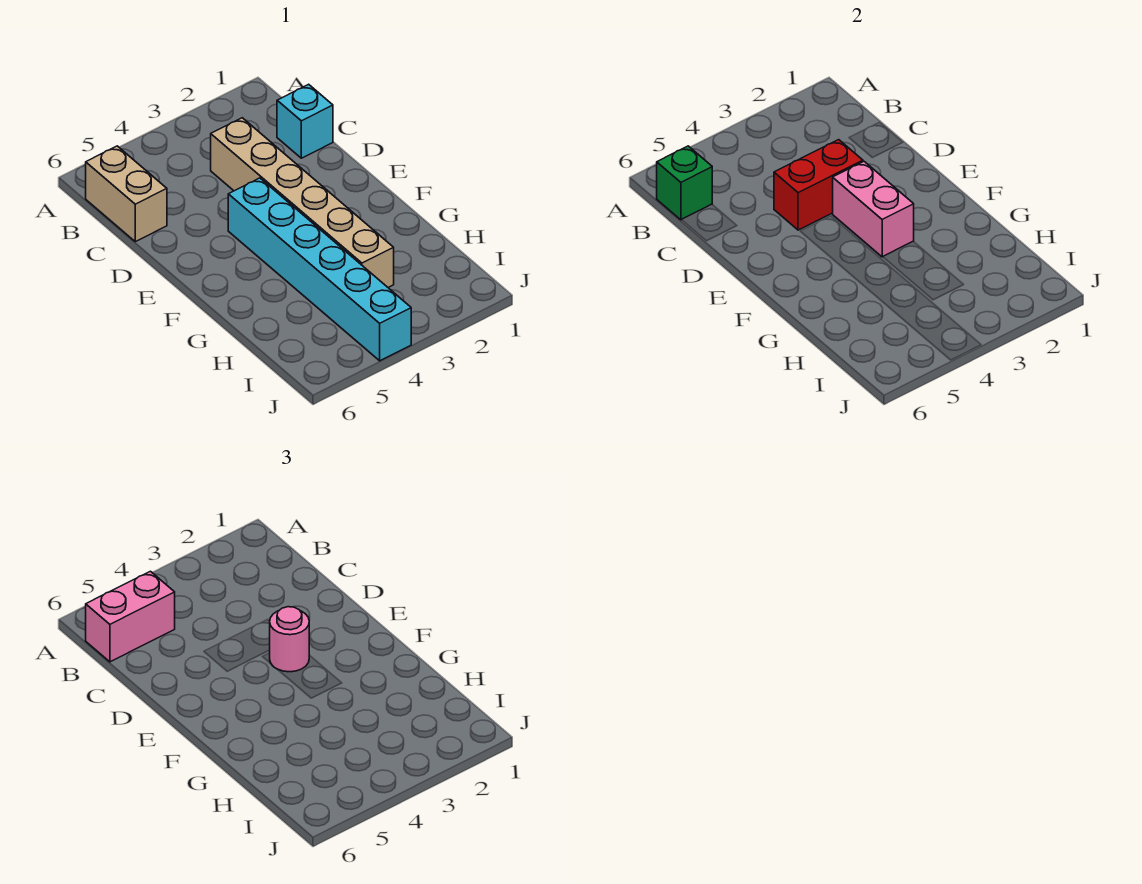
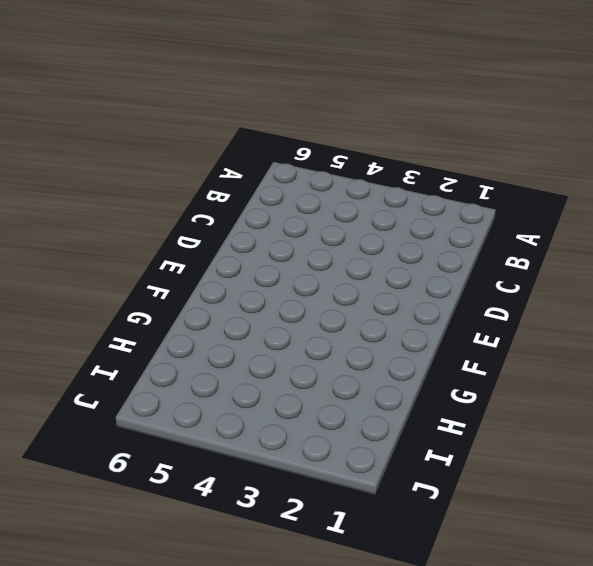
none -> tan 1x2 brick [86,146,167,242]
none -> cyan 1x1 brick [277,84,333,158]

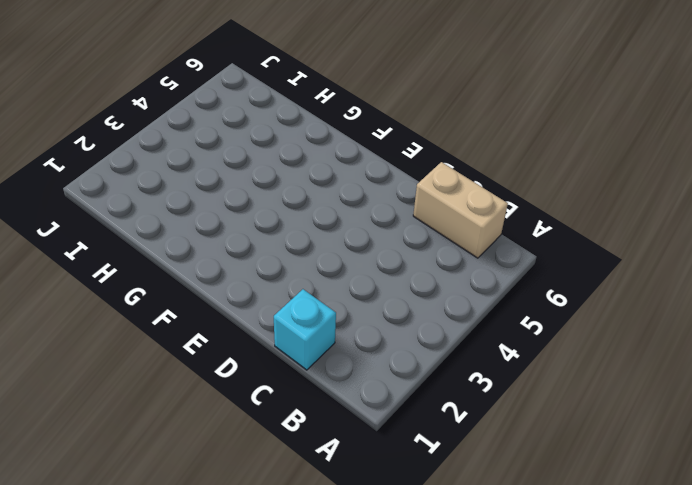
none -> tan 1x6 brick [211,118,394,287]
none -> cyan 1x6 brick [228,178,411,361]

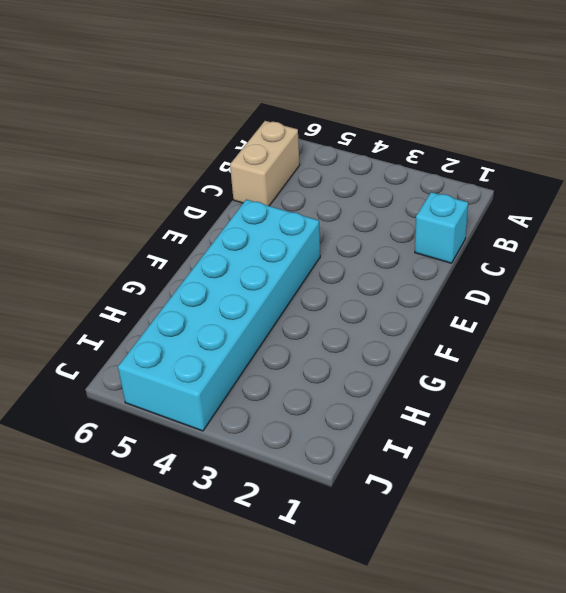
cyan 2x6 brick [118,199,320,431] -> cyan 1x6 brick [228,178,411,361]
none -> tan 1x6 brick [211,118,394,287]
none -> green 1x1 brick [657,146,712,220]

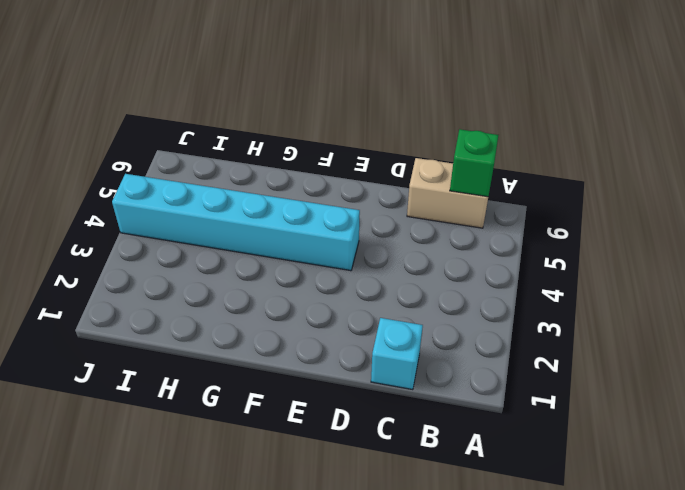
none -> tan 1x6 brick [211,118,394,287]
none -> red 1x2 brick [774,140,863,230]

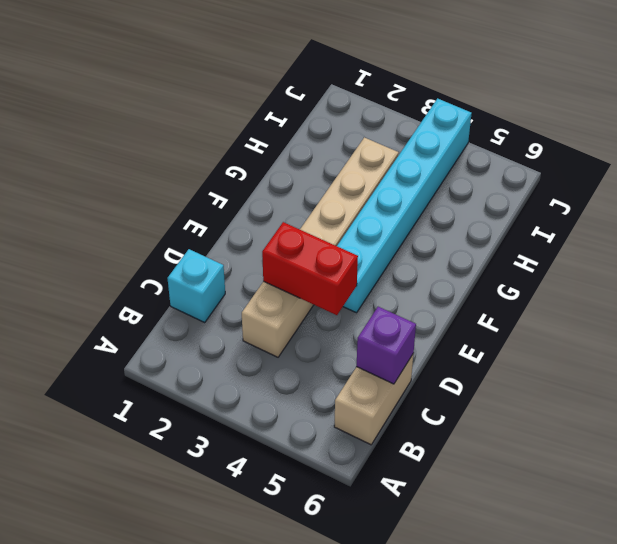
purple 1x1 brick [356,307,416,384] -> none
none -> green 1x1 brick [657,146,712,220]
none -> pink 1x2 brick [833,162,914,257]

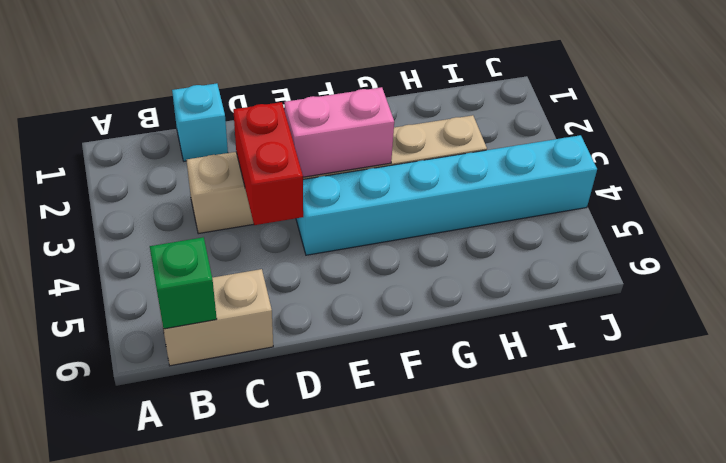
none -> pink 1x2 brick [86,571,175,662]
none -> pink 1x1 round brick [270,607,309,672]

